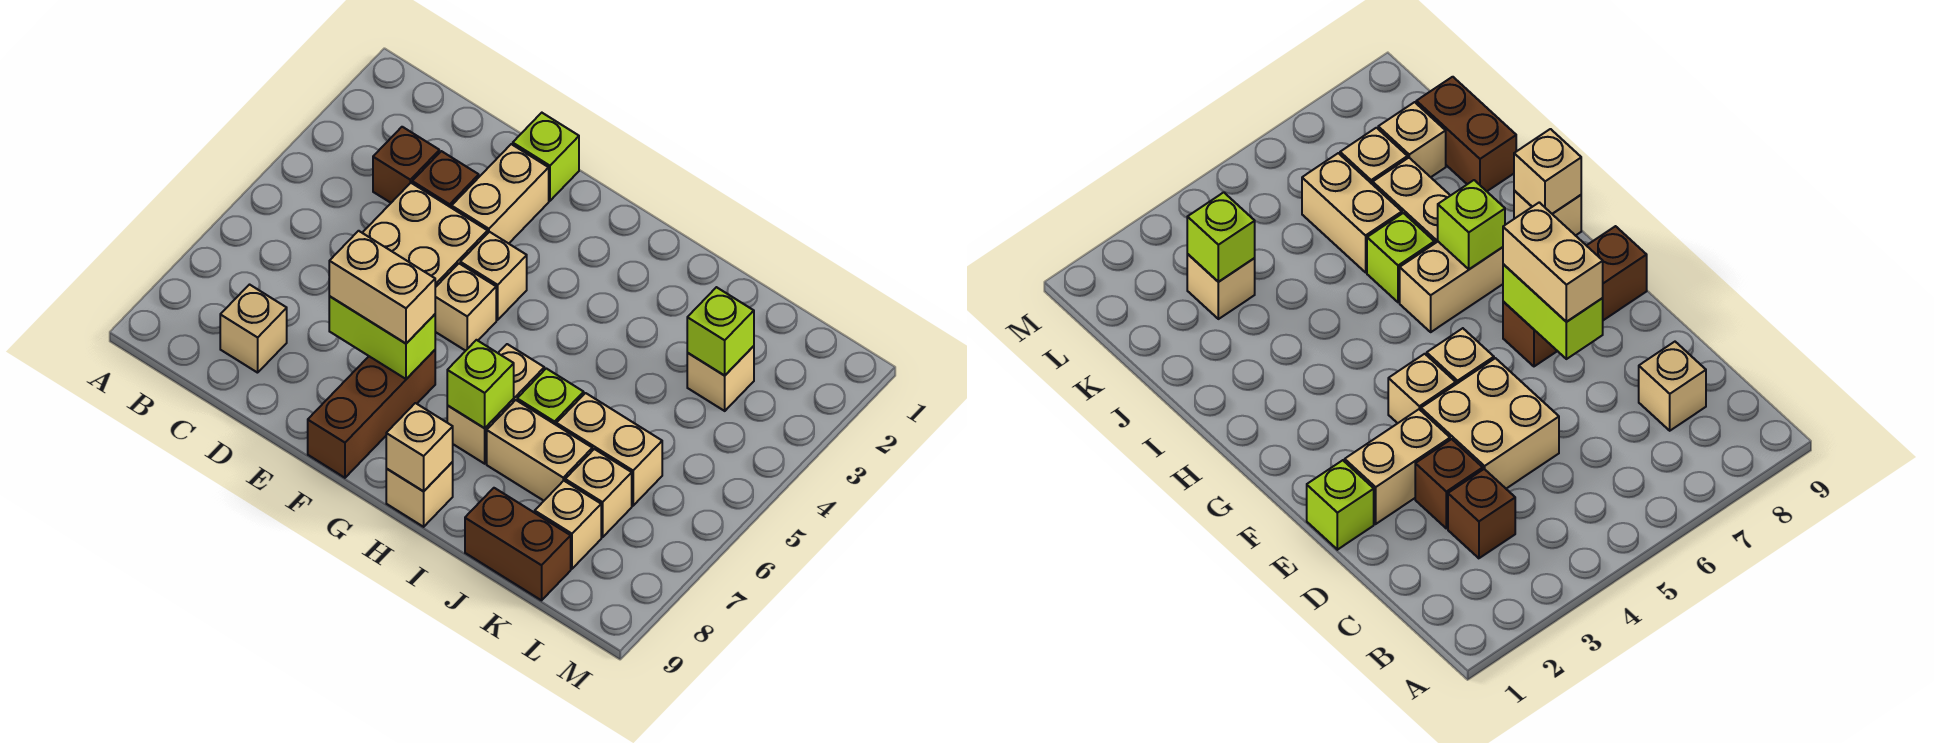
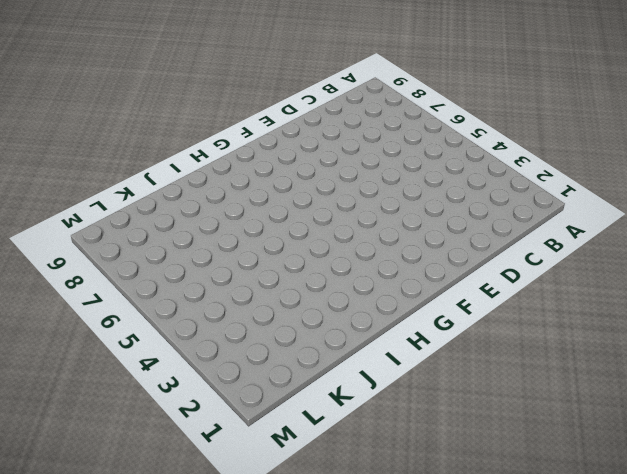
none -> brown 1x1 brick [373,127,439,203]
none -> tan 1x1 brick [220,285,287,373]
none -> brown 1x1 brick [412,151,479,208]

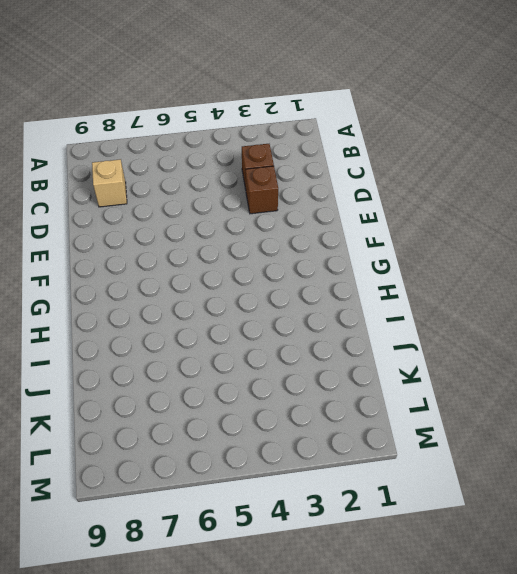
none -> tan 2x2 brick [363,183,488,287]
none -> lime 1x1 brick [513,113,579,201]
none -> tan 1x2 brick [452,144,549,244]

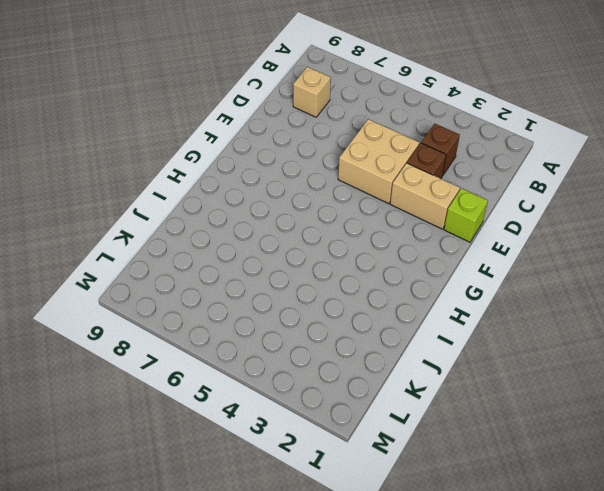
none -> tan 1x1 brick [460,232,527,320]
none -> tan 1x1 brick [435,264,496,351]
none -> brown 1x3 brick [308,350,435,478]

